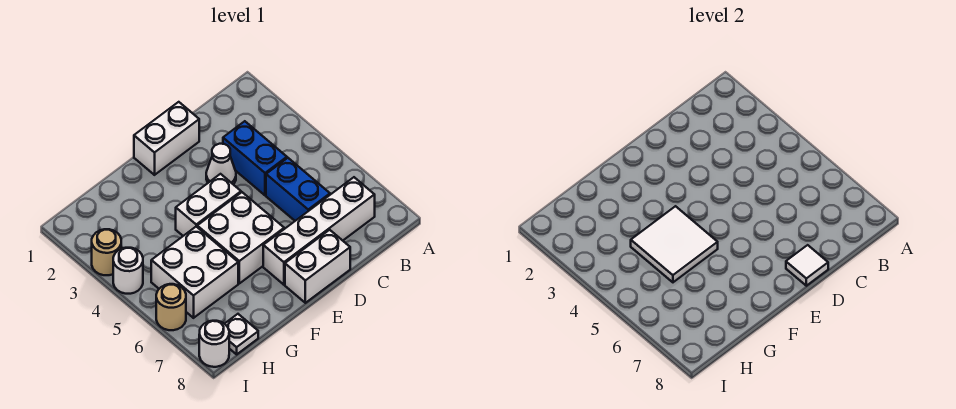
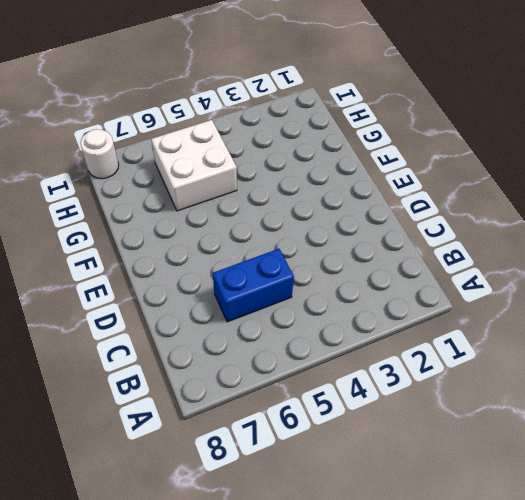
none -> white 1x4 brick [263,177,375,285]
none -> blue 1x2 brick [223,121,287,195]
none -> white 1x2 brick [134,102,199,175]

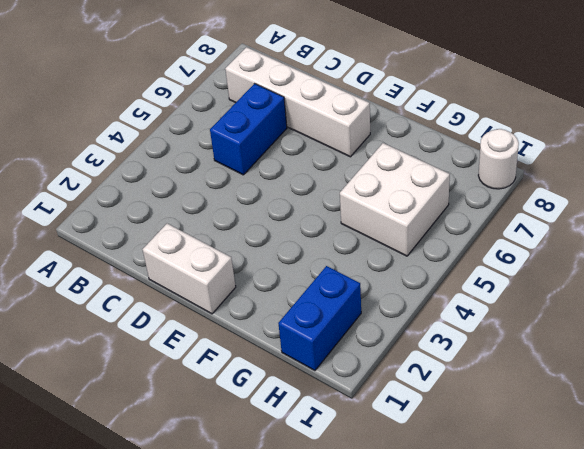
blue 1x2 brick [278,266,361,370] -> blue 1x2 brick moved to [223,121,287,195]
none -> white 1x1 cone [206,144,236,184]
none -> white 1x2 brick [285,230,350,303]
none -> white 1x2 brick [176,174,241,236]

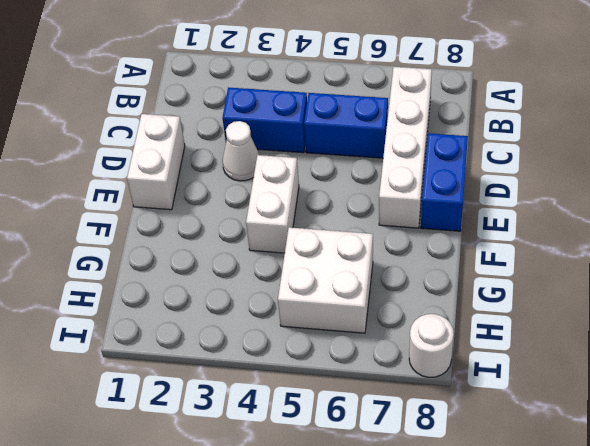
blue 1x2 brick [421,133,468,231] -> white 1x2 brick [285,230,350,303]
none -> white 2x2 brick [197,192,284,283]
none -> white 1x1 plate [225,314,258,354]
none -> tan 1x1 round brick [92,229,121,275]

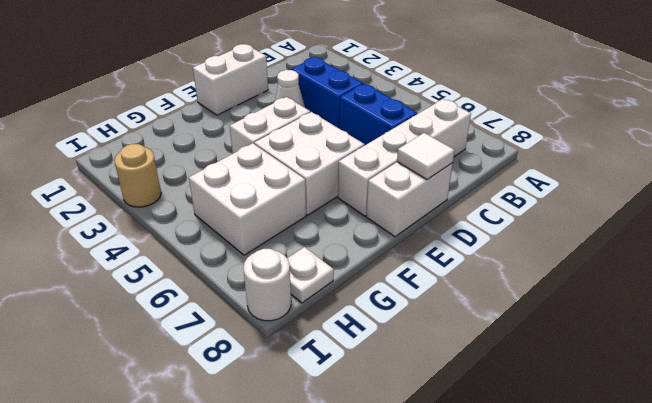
none -> white 1x1 round brick [113,248,143,294]
none -> tan 1x1 round brick [156,284,186,330]
none -> white 2x2 tile [631,206,718,282]

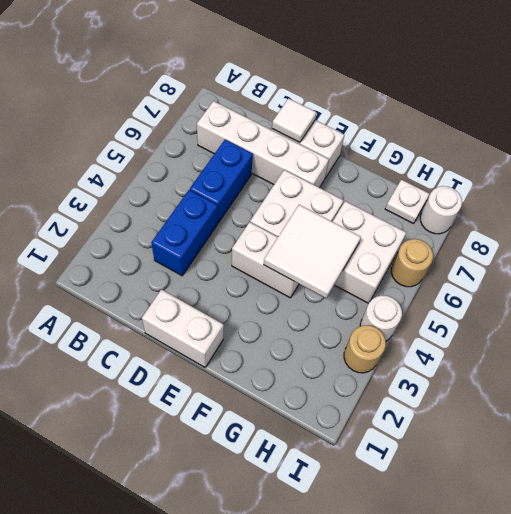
none -> white 1x1 cone [206,144,236,184]

